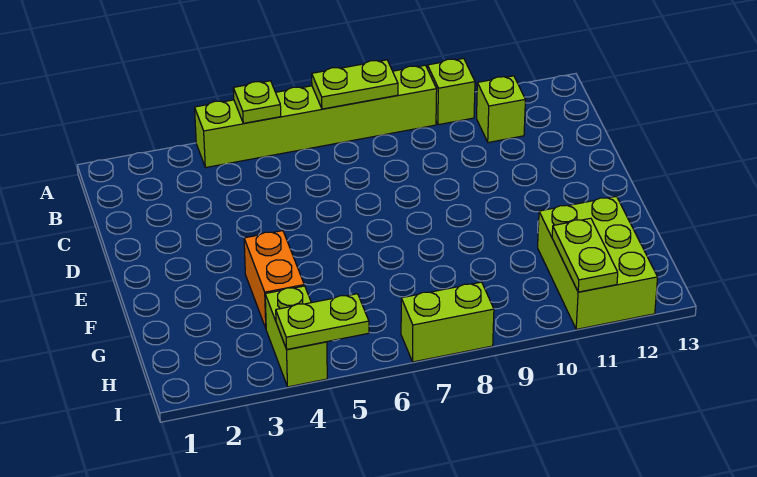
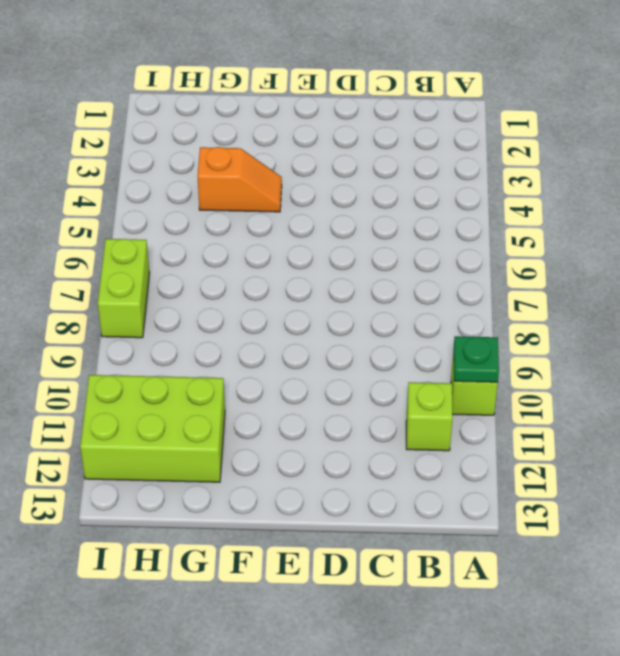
green 1x1 plate [454,336,499,382] -> none
orange 1x2 slope [197,147,282,212] -> orange 1x2 brick [244,231,304,328]
none -> lime 1x6 brick [195,65,437,168]
none -> lime 1x2 brick [265,286,327,387]

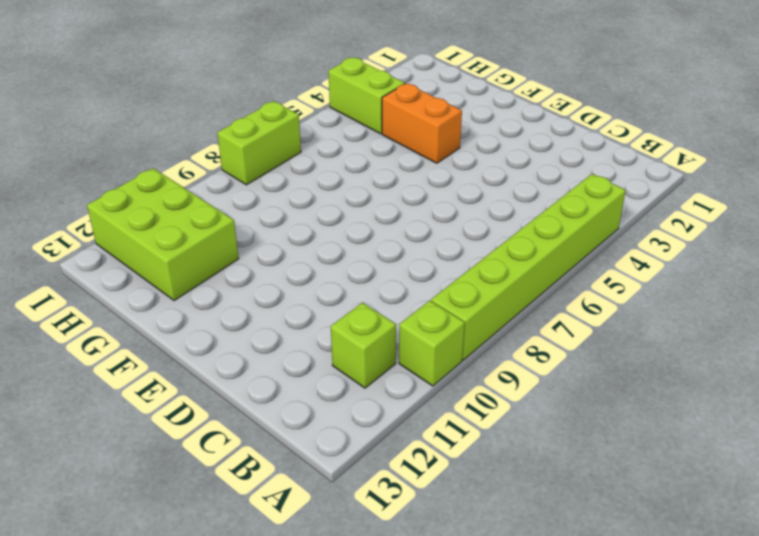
none -> lime 1x1 plate [233,81,281,123]
none -> lime 1x2 plate [312,60,398,109]

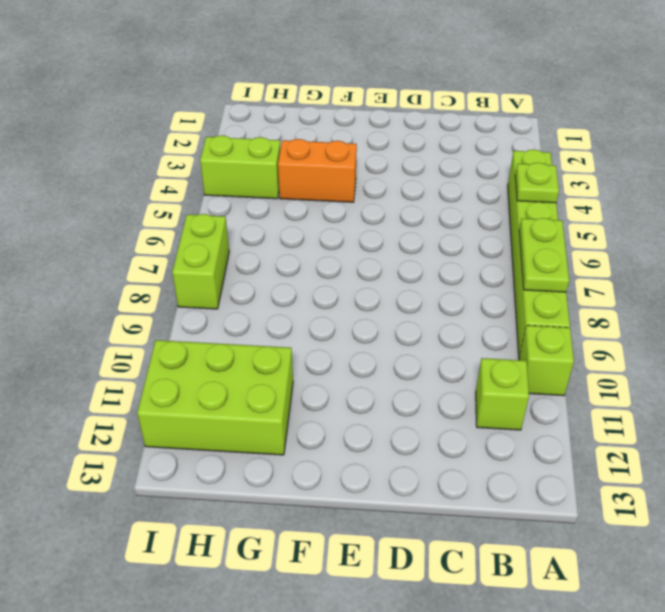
none -> lime 1x2 plate [552,218,618,292]
none -> lime 1x2 plate [276,294,369,349]

